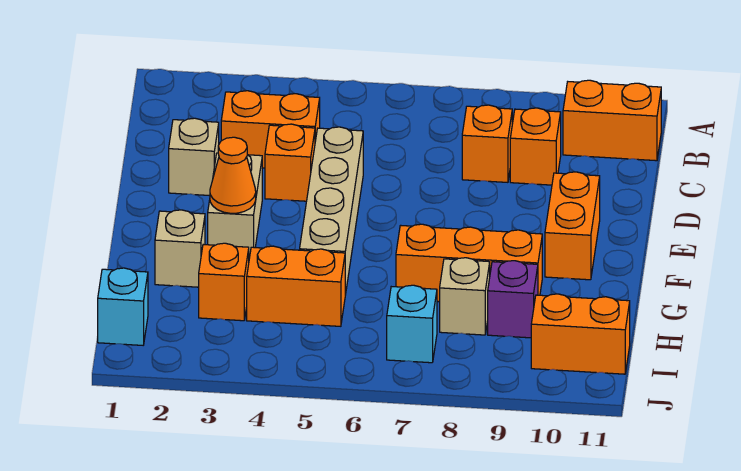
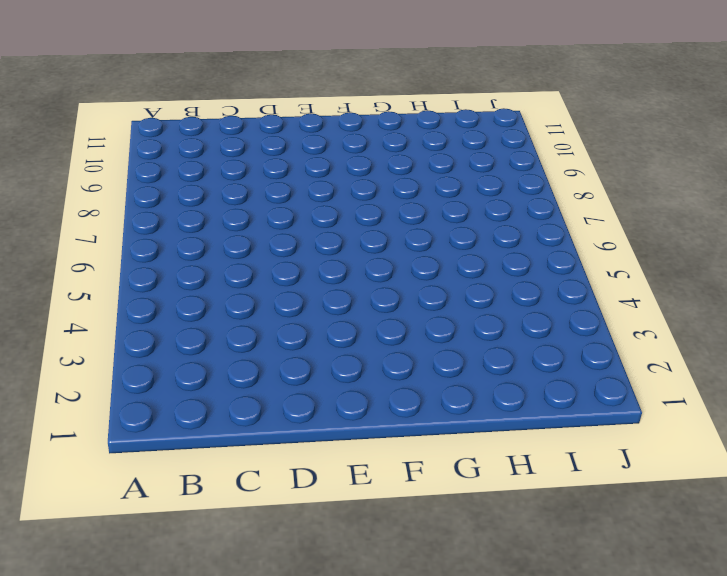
none -> orange 1x2 brick [563,80,661,161]
none -> orange 1x2 brick [221,91,320,168]
none -> orange 1x1 brick [462,105,512,182]

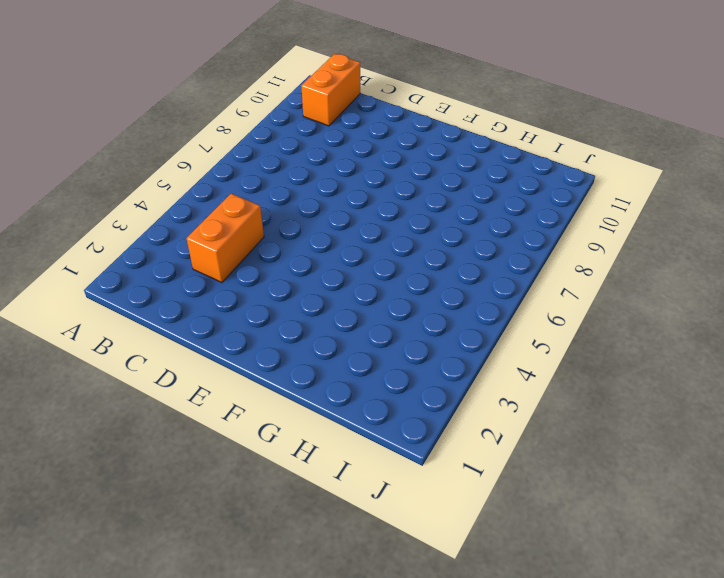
none -> orange 1x1 brick [462,105,512,182]
none -> orange 1x1 brick [510,108,561,185]
none -> tan 1x1 brick [169,118,219,196]

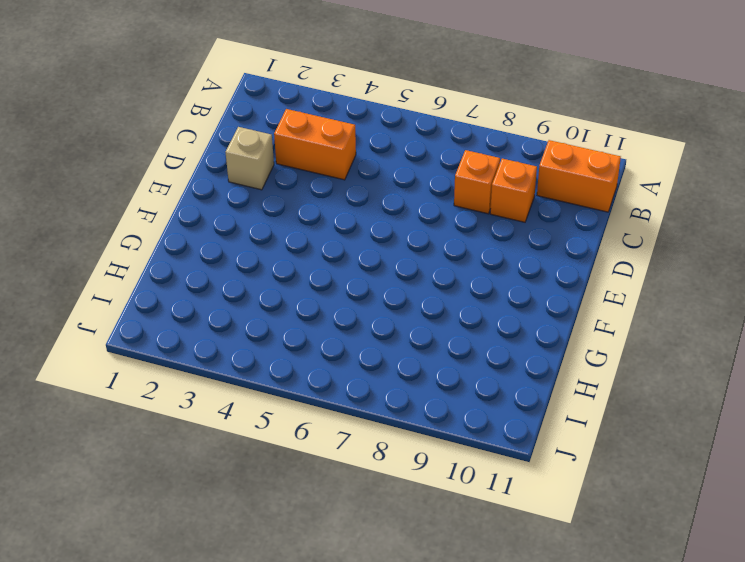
none -> orange 1x1 brick [265,124,315,201]
none -> tan 1x4 brick [300,127,363,295]
none -> tan 1x2 brick [208,153,262,258]

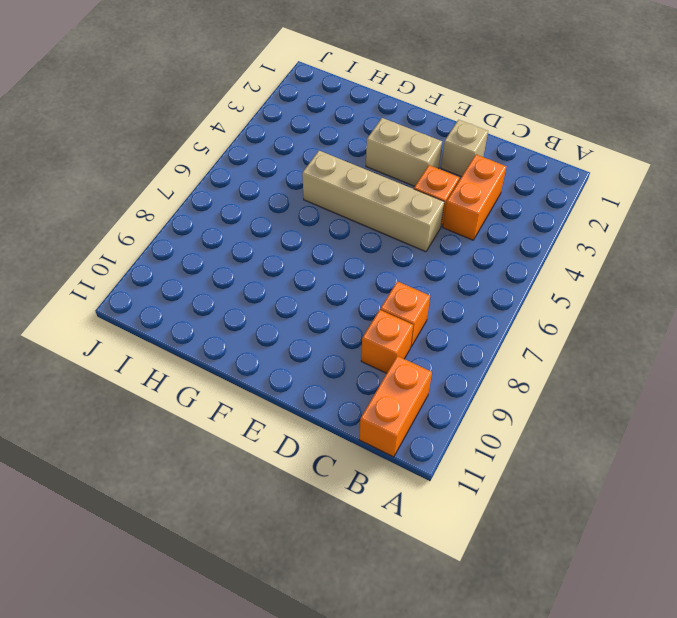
none -> orange 1x2 brick [545,172,600,280]
none -> tan 1x1 brick [155,210,205,287]
none -> orange 1x3 brick [396,224,542,302]

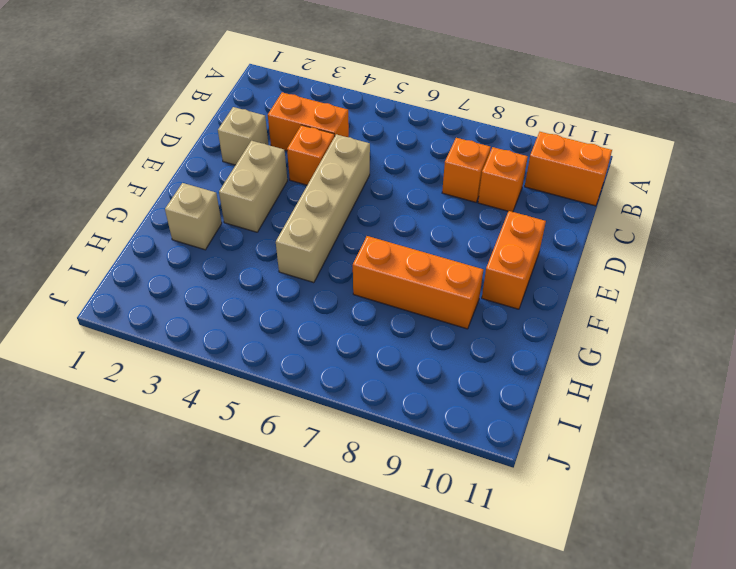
none -> orange 1x1 brick [199,243,249,321]
none -> orange 1x2 brick [247,246,345,326]
none -> tan 1x1 brick [440,258,490,335]

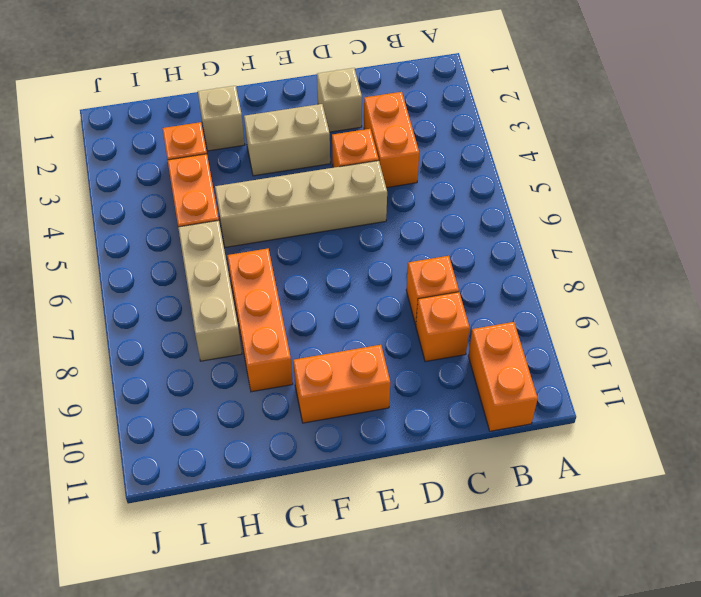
tan 1x3 brick [178,220,242,361] -> tan 1x1 brick [440,258,490,335]
none -> purple 1x1 brick [488,261,538,338]
none -> cyan 1x1 brick [98,268,148,345]
none -> cyan 1x1 brick [387,285,437,363]

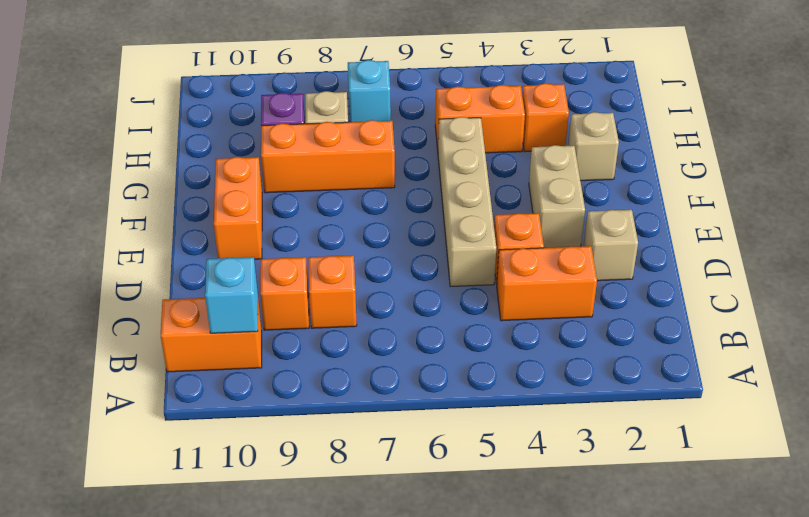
cyan 1x1 brick [205,257,258,333] -> cyan 1x1 brick moved to [98,268,148,345]
none -> orange 1x2 brick [531,294,630,374]
none -> orange 1x1 cone [210,137,256,213]

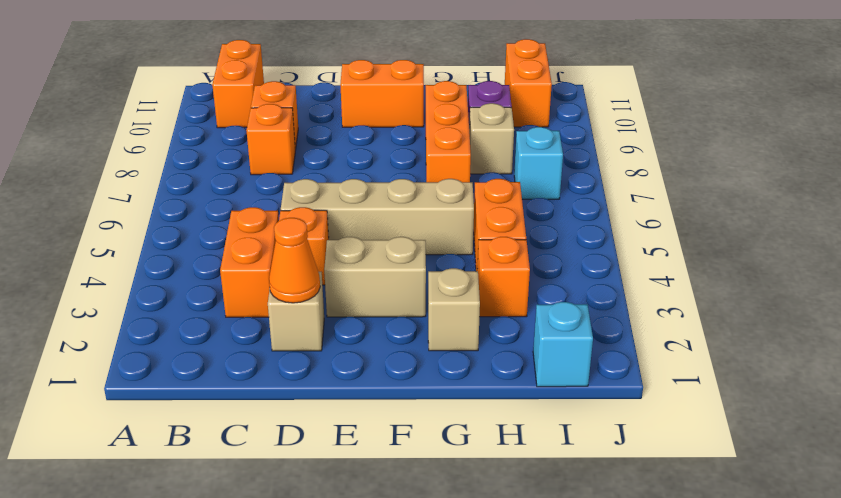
orange 1x1 cone [269,218,320,303] -> orange 1x1 cone moved to [210,137,256,213]

